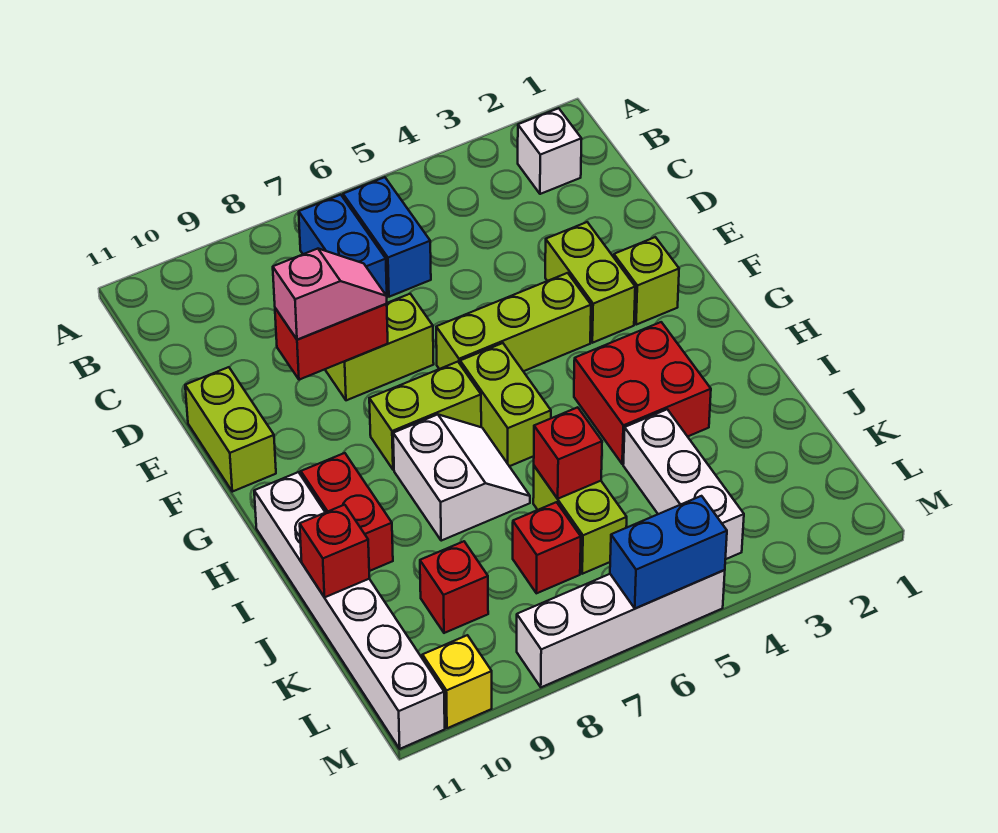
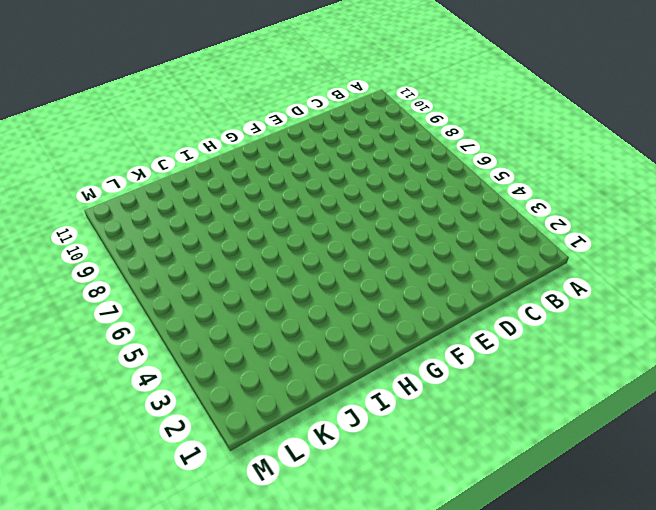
none -> white 1x1 brick [518,108,582,194]
none -> blue 1x2 brick [343,177,431,297]
none -> blue 1x2 brick [299,195,387,296]

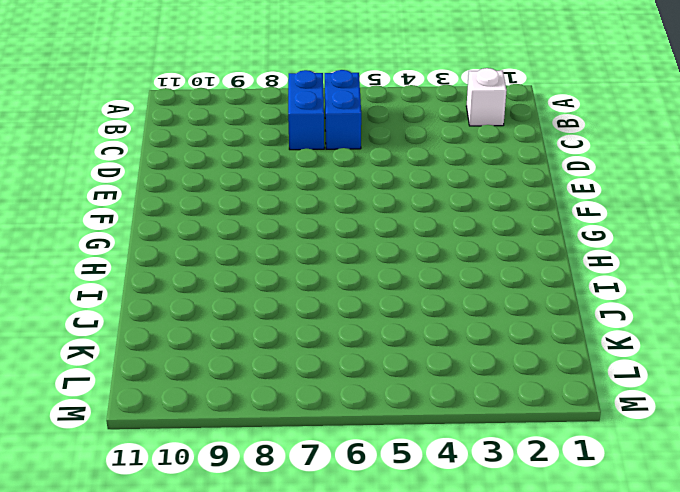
none -> lime 1x2 brick [545,222,635,343]
none -> lime 1x2 brick [325,294,434,400]
none -> lime 1x2 brick [185,367,276,492]

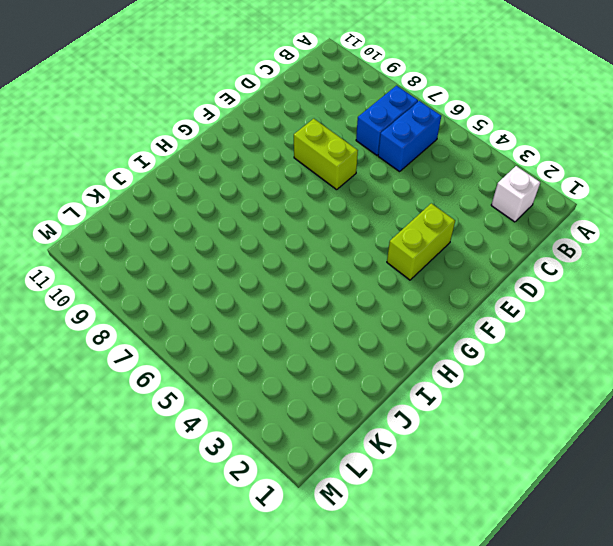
none -> lime 1x2 brick [185,367,276,492]
none -> lime 1x1 brick [614,237,679,325]
none -> lime 1x3 brick [436,273,591,371]

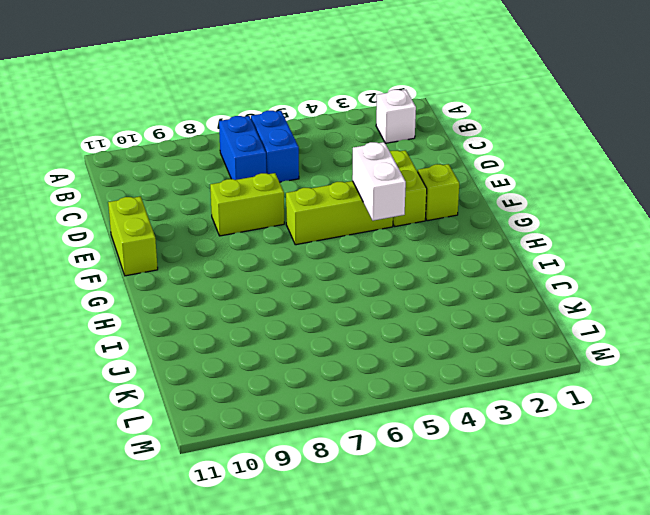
white 1x2 brick [352,142,406,221] -> none
none -> lime 1x2 brick [460,343,551,466]
none -> lime 1x2 brick [369,362,481,470]
none -> red 2x2 brick [574,322,711,464]

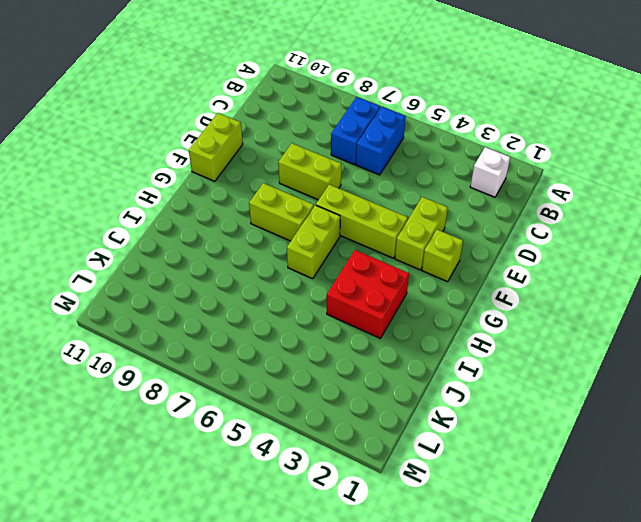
none -> white 2x2 slope [393,415,530,541]
none -> red 1x2 brick [301,453,393,571]
none -> white 1x6 brick [254,472,445,749]

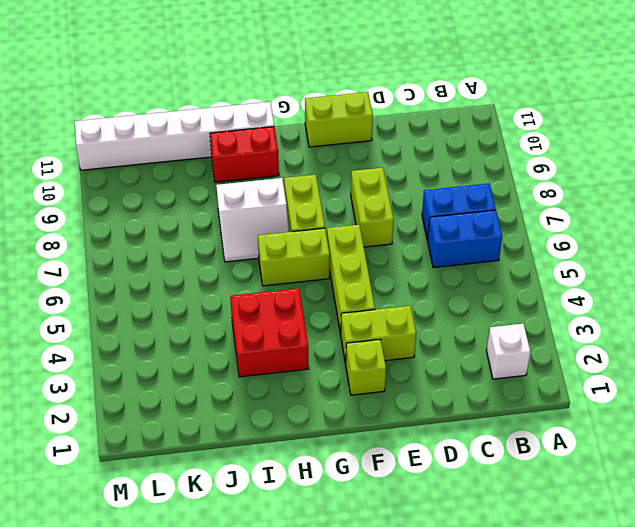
none -> white 1x3 brick [623,409,744,559]
none -> lime 1x2 brick [533,466,627,574]
none -> red 1x1 brick [513,502,581,593]

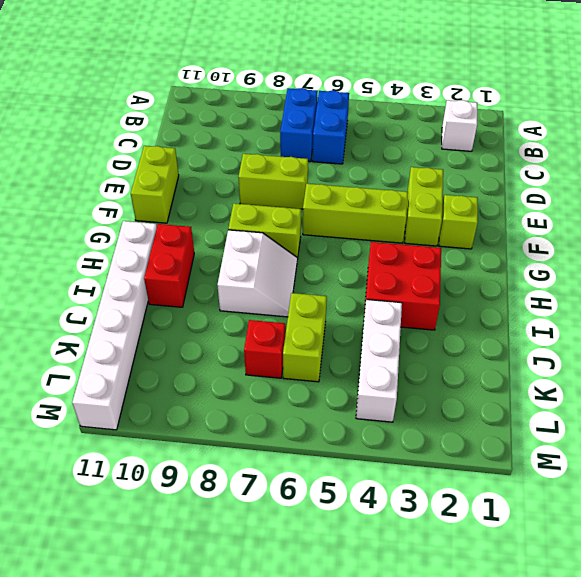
none -> lime 1x2 brick [460,343,551,466]
none -> red 1x1 brick [420,541,488,633]
none -> white 1x4 brick [517,570,725,687]

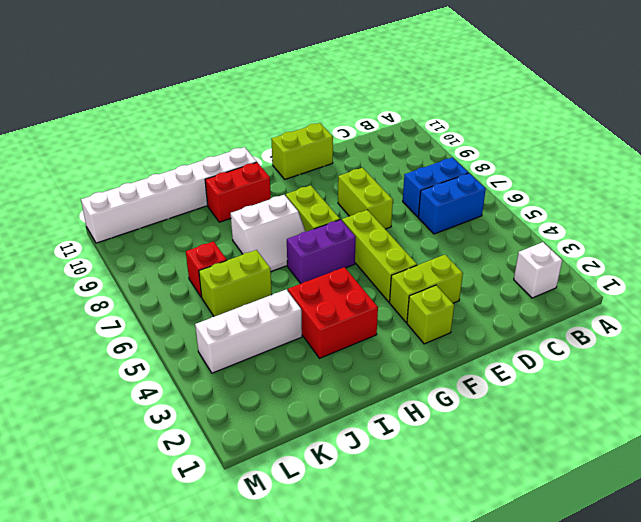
purple 1x2 brick [287,220,356,284] -> lime 1x2 brick [460,343,551,466]
none -> red 1x1 brick [420,541,488,633]
none -> white 1x4 brick [517,570,725,687]
none -> yellow 1x1 brick [422,635,492,728]

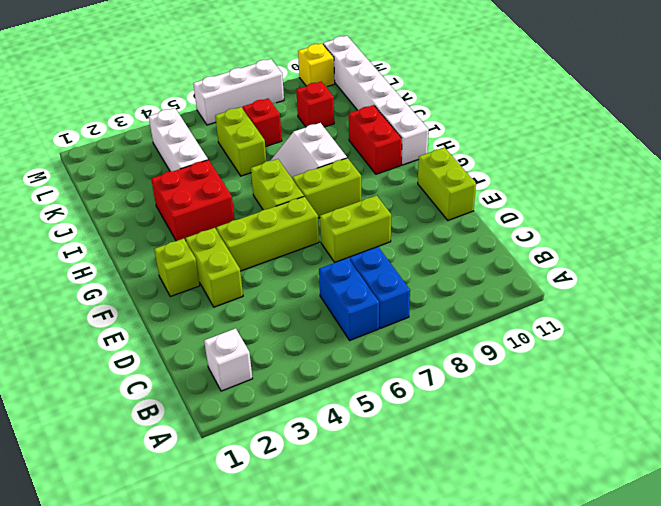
white 1x3 brick [193,59,284,125] -> white 1x4 brick [517,570,725,687]
none -> red 1x2 brick [275,304,388,380]
none -> red 1x1 brick [534,407,602,499]
none -> red 1x1 brick [300,505,369,597]

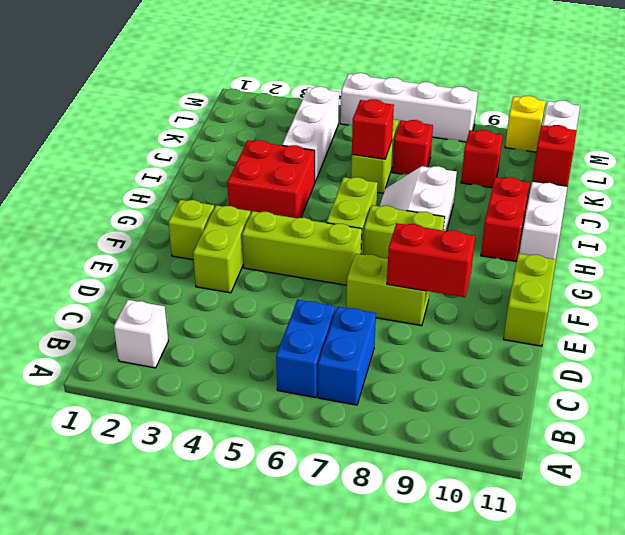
none -> blue 1x2 brick [610,496,727,609]
none -> pink 1x2 slope [273,249,387,340]

